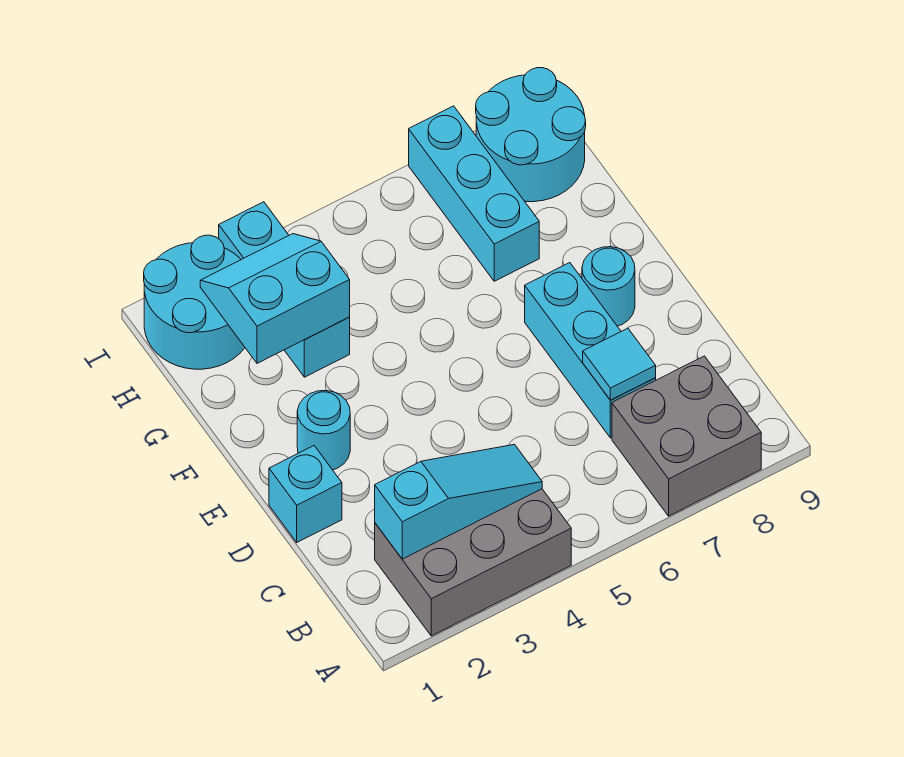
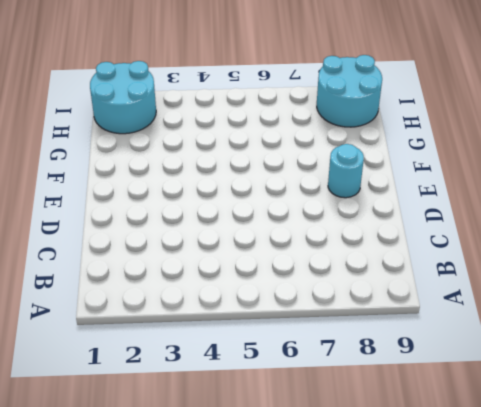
none -> grey 2x3 brick [375,489,571,636]
none -> grey 2x2 brick [612,356,761,516]
none -> cyan 1x3 brick [525,263,656,438]

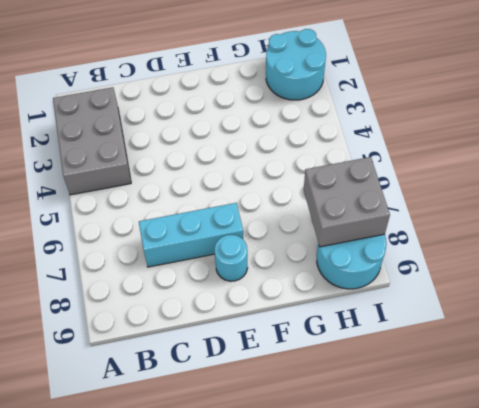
grey 2x2 brick [304,157,390,247] -> grey 2x2 brick moved to [612,356,761,516]
none -> cyan 1x1 brick [269,446,342,542]
none -> cyan 1x1 round brick [297,390,350,470]
none -> cyan 1x3 brick [219,202,350,377]

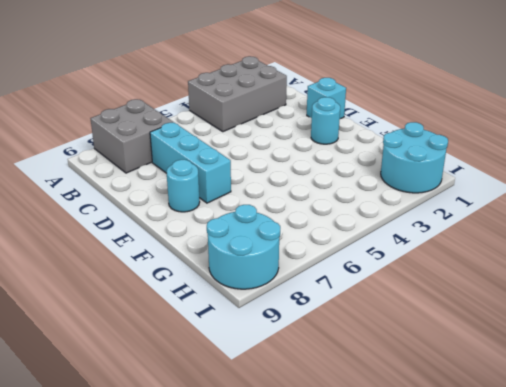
none -> cyan 1x3 brick [219,202,350,377]
none -> cyan 1x3 brick [409,106,539,281]
none -> cyan 1x3 slope [375,444,542,559]

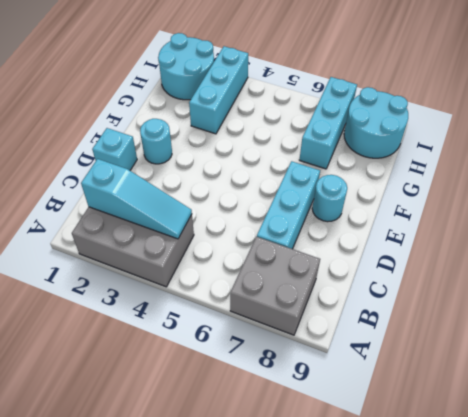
none -> cyan 1x1 tile [583,328,656,400]
none -> cyan 2x2 slope [200,234,350,363]

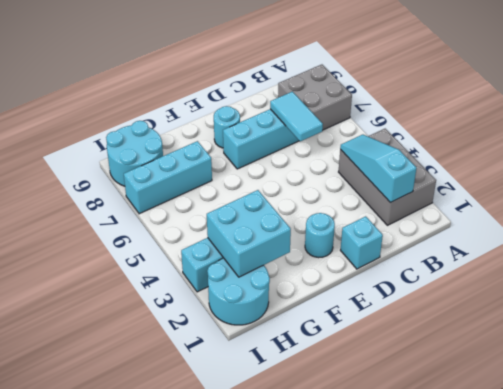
cyan 1x2 tile [270,92,323,141] -> cyan 1x1 tile [583,328,656,400]
cyan 2x2 brick [207,190,291,277] -> cyan 2x2 slope [200,234,350,363]

